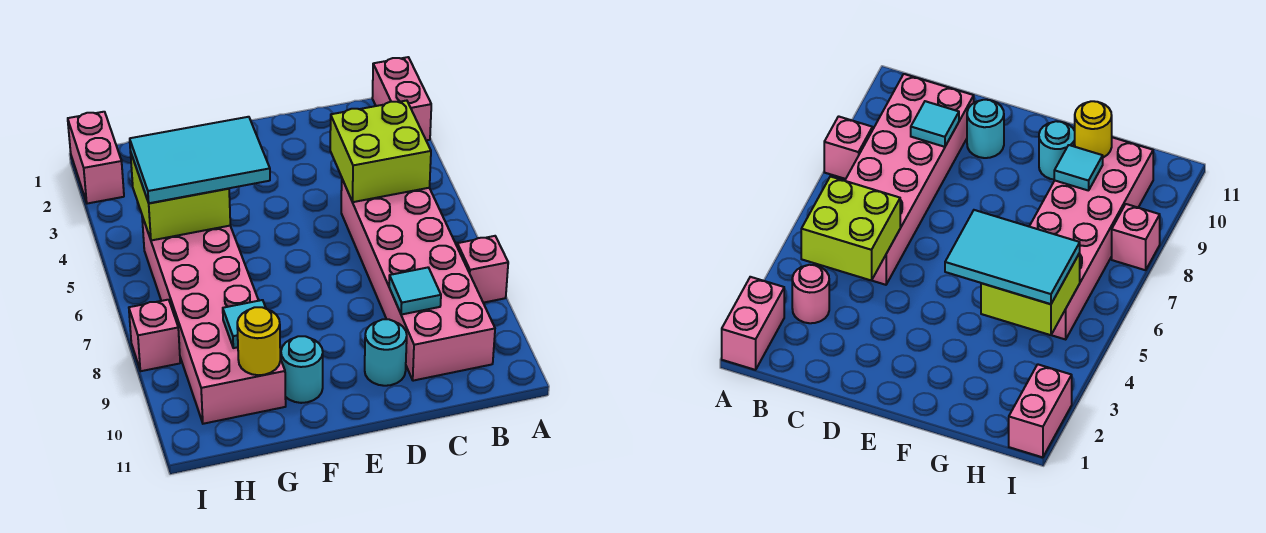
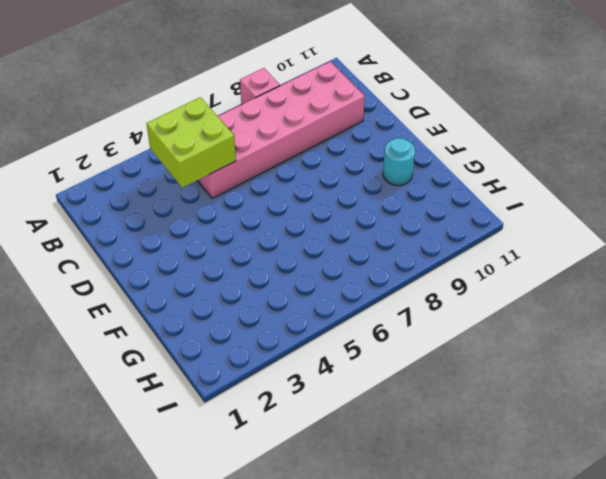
none -> pink 1x2 brick [372,57,431,140]
none -> pink 1x1 round brick [792,265,829,323]
none -> cyan 1x1 round brick [365,319,407,386]

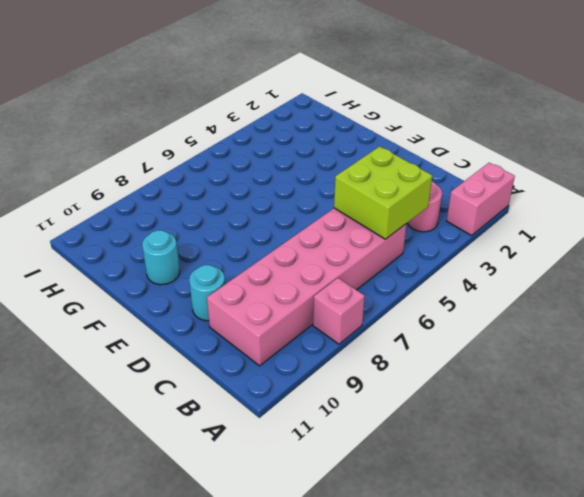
none -> pink 2x6 brick [142,216,286,424]
none -> pink 1x2 brick [68,112,124,204]
none -> pink 1x1 brick [129,300,180,371]

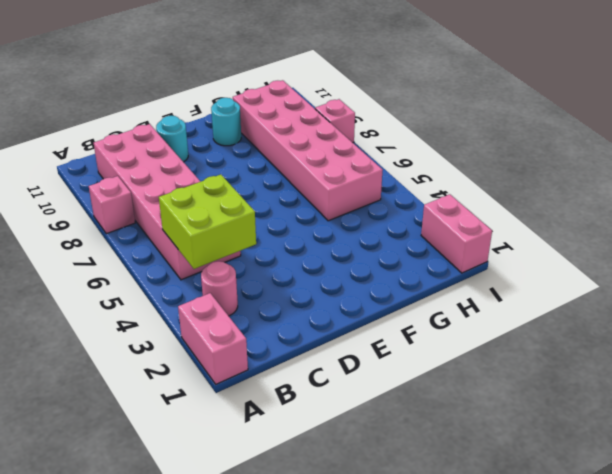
none -> cyan 1x1 tile [389,268,441,315]
none -> lime 2x2 brick [130,152,230,241]
none -> cyan 1x1 tile [223,300,266,348]

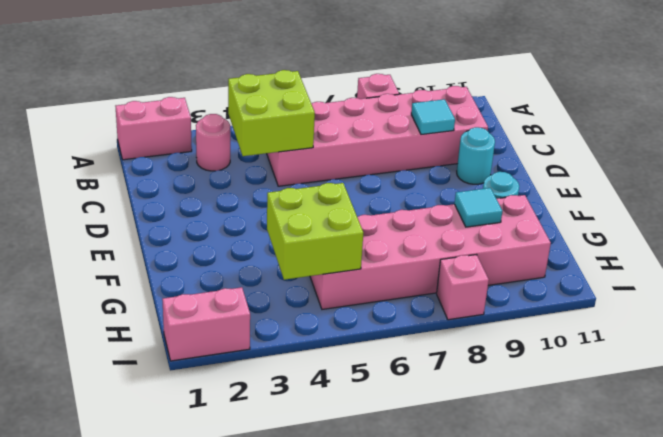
none -> yellow 1x1 round brick [237,307,280,375]
none -> cyan 2x3 tile [130,117,270,203]

